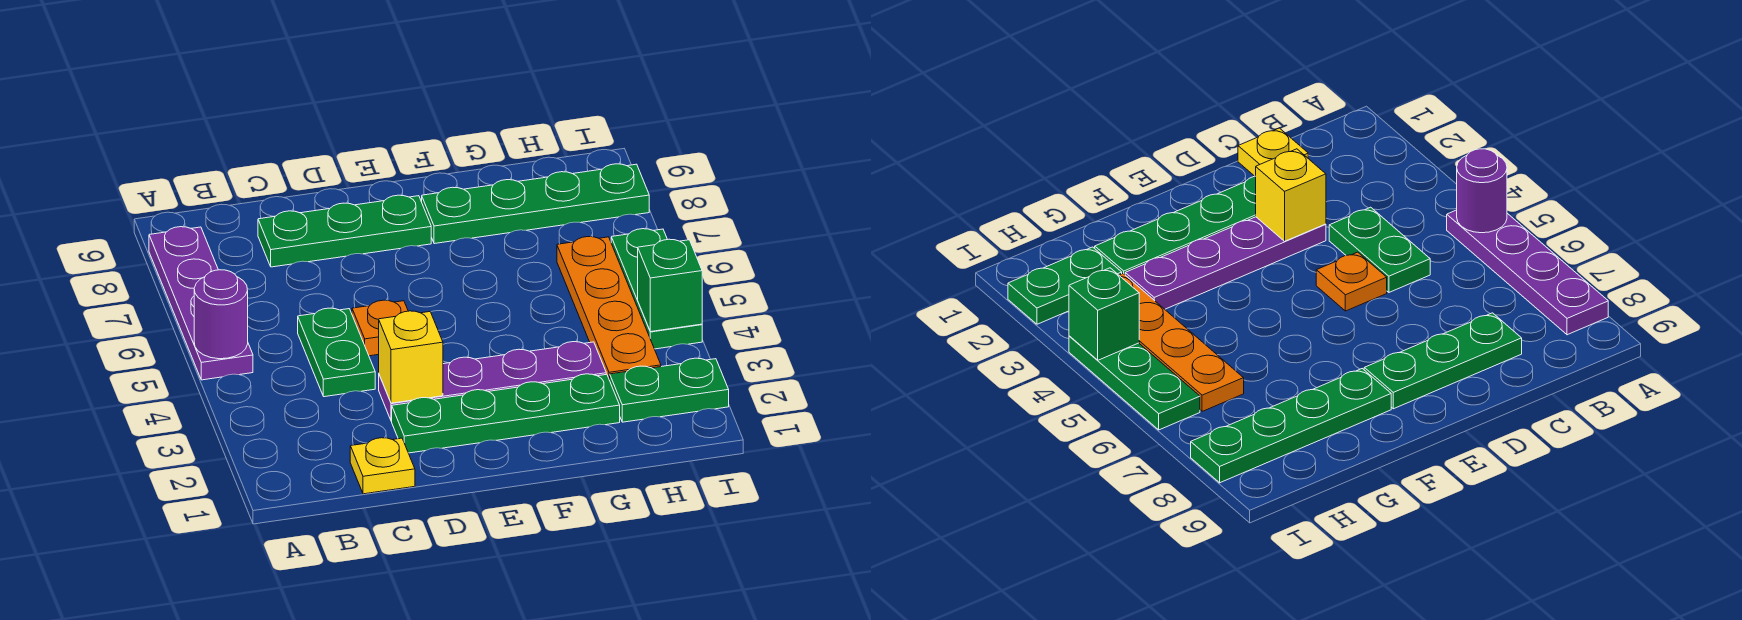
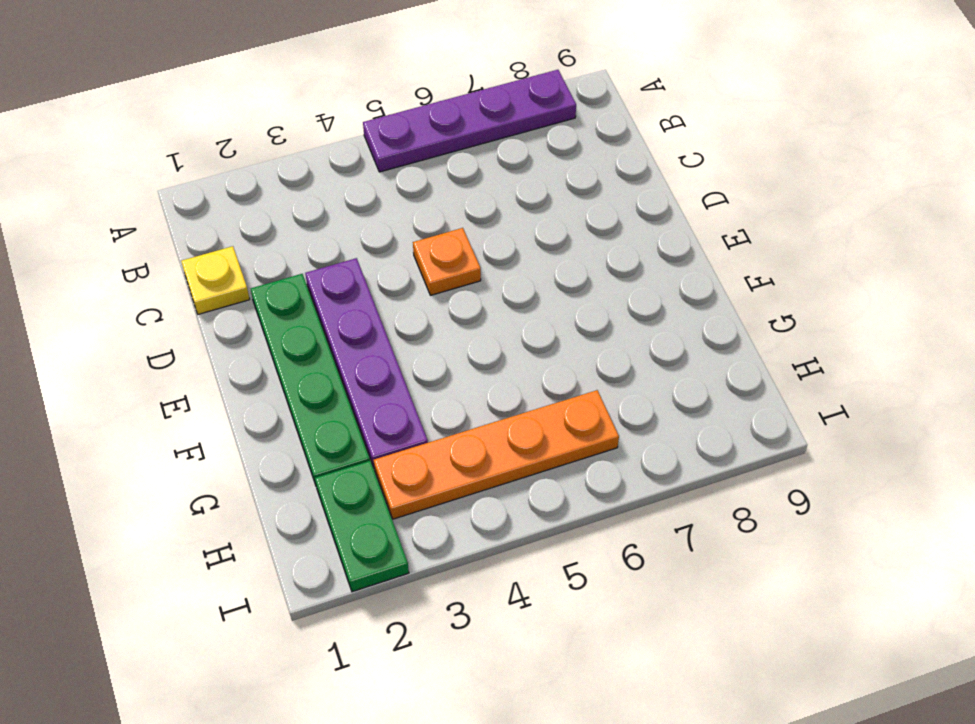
none -> green 1x2 plate [298,308,375,397]
none -> green 1x3 plate [258,195,431,267]
none -> green 1x4 plate [422,164,649,244]

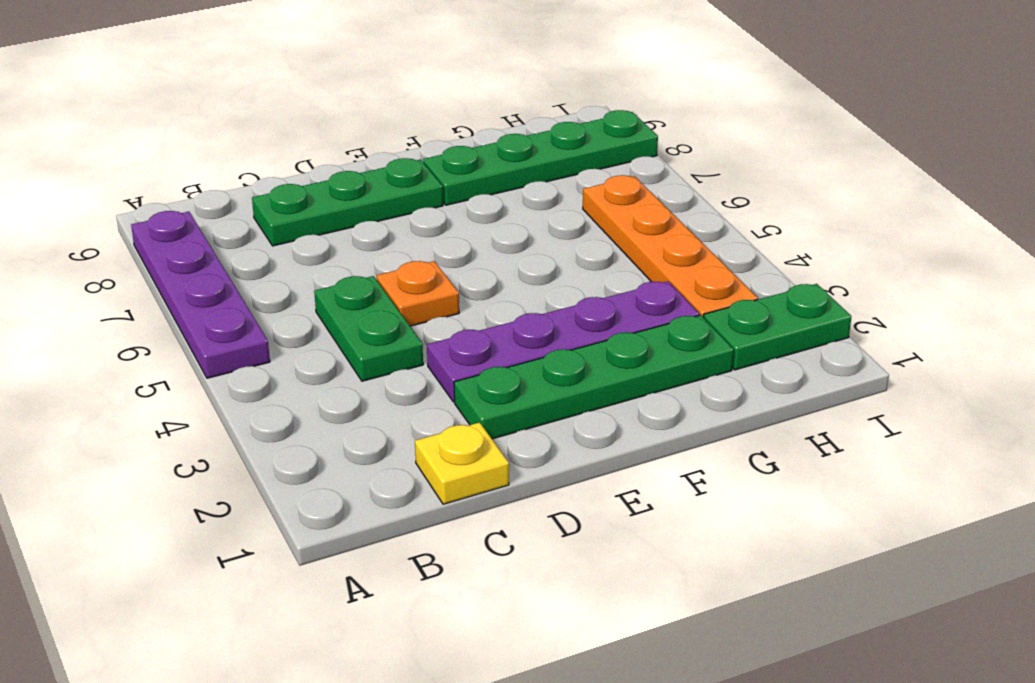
none -> green 1x3 plate [611,229,702,349]
none -> purple 1x1 round brick [194,270,248,359]
none -> yellow 1x1 brick [379,311,443,403]

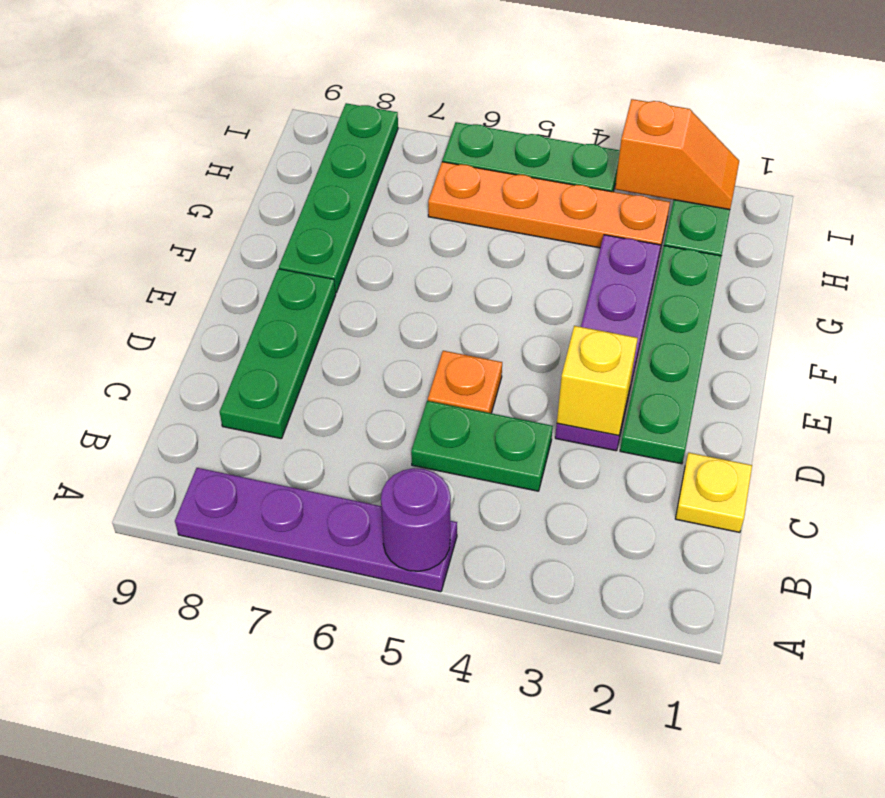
orange 1x2 slope [615,99,739,210] -> none
none -> green 1x1 brick [638,239,702,332]

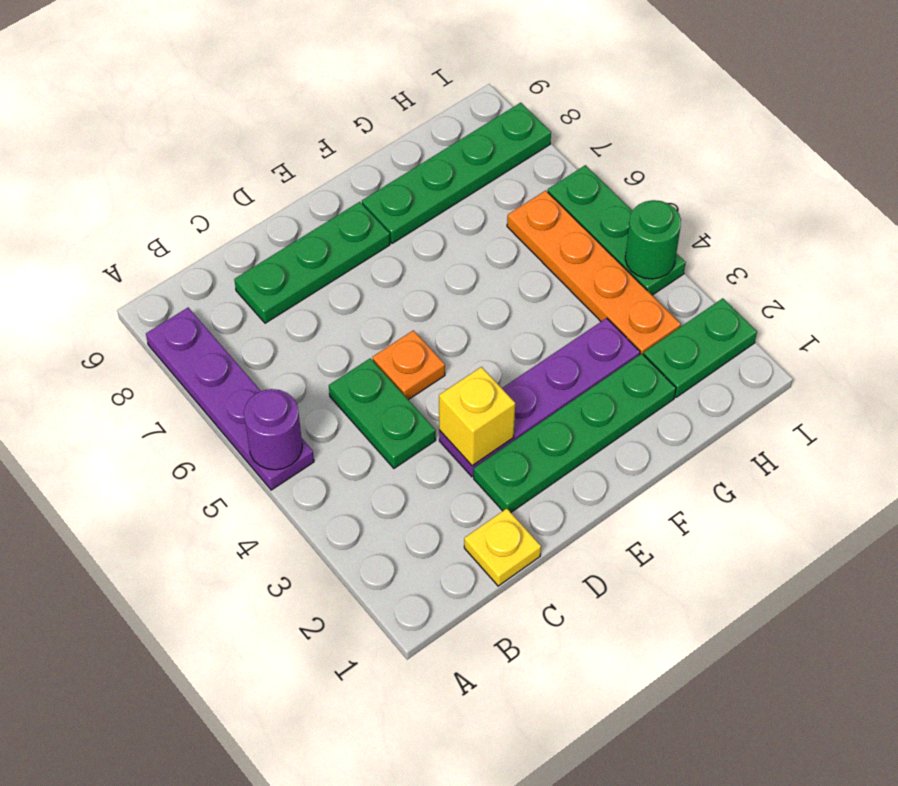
green 1x1 round brick [625,200,681,279] -> green 1x1 brick [638,239,702,332]

